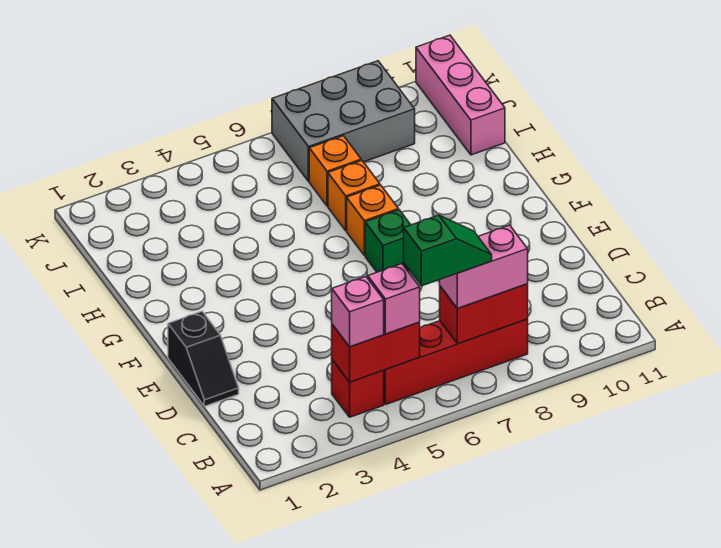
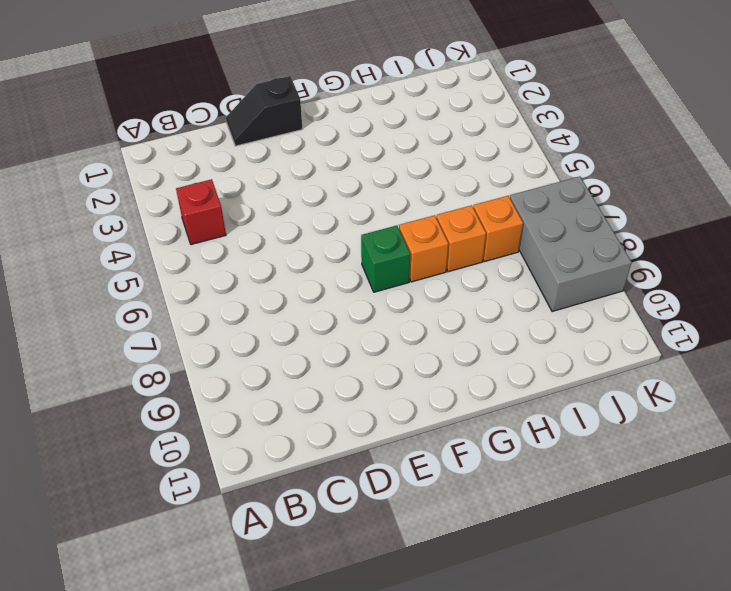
none -> red 1x4 brick [384,319,528,405]
none -> pink 1x3 brick [416,35,505,155]
none -> red 1x2 brick [332,322,420,382]

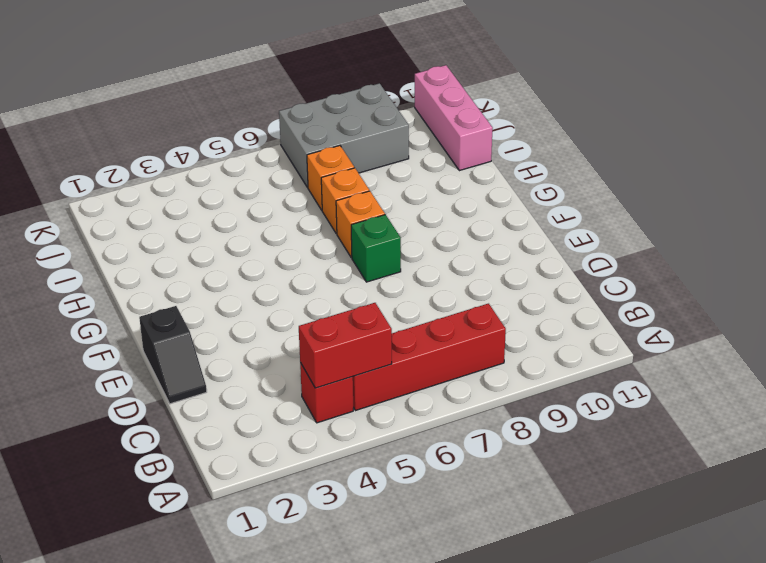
none -> red 1x2 brick [440,284,528,344]
none -> pink 1x1 brick [332,276,384,347]
none -> pink 1x1 brick [368,264,420,334]

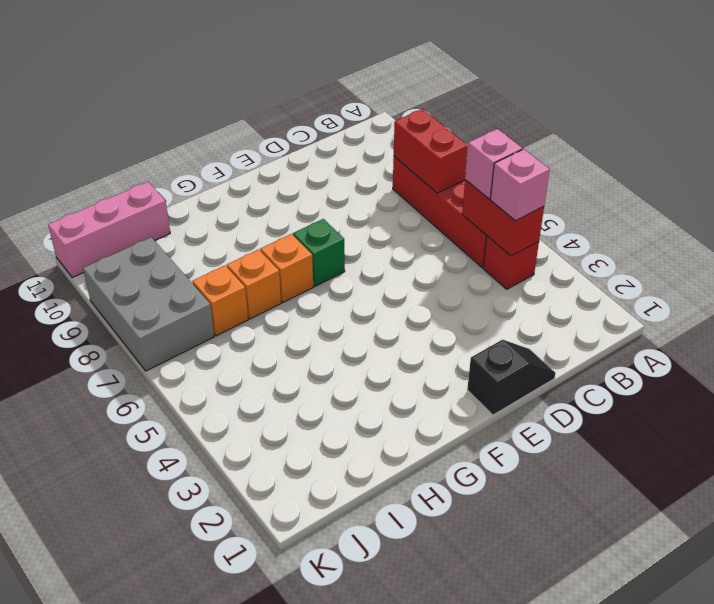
none -> pink 1x2 brick [440,225,528,309]
none -> green 1x2 slope [404,215,492,286]

